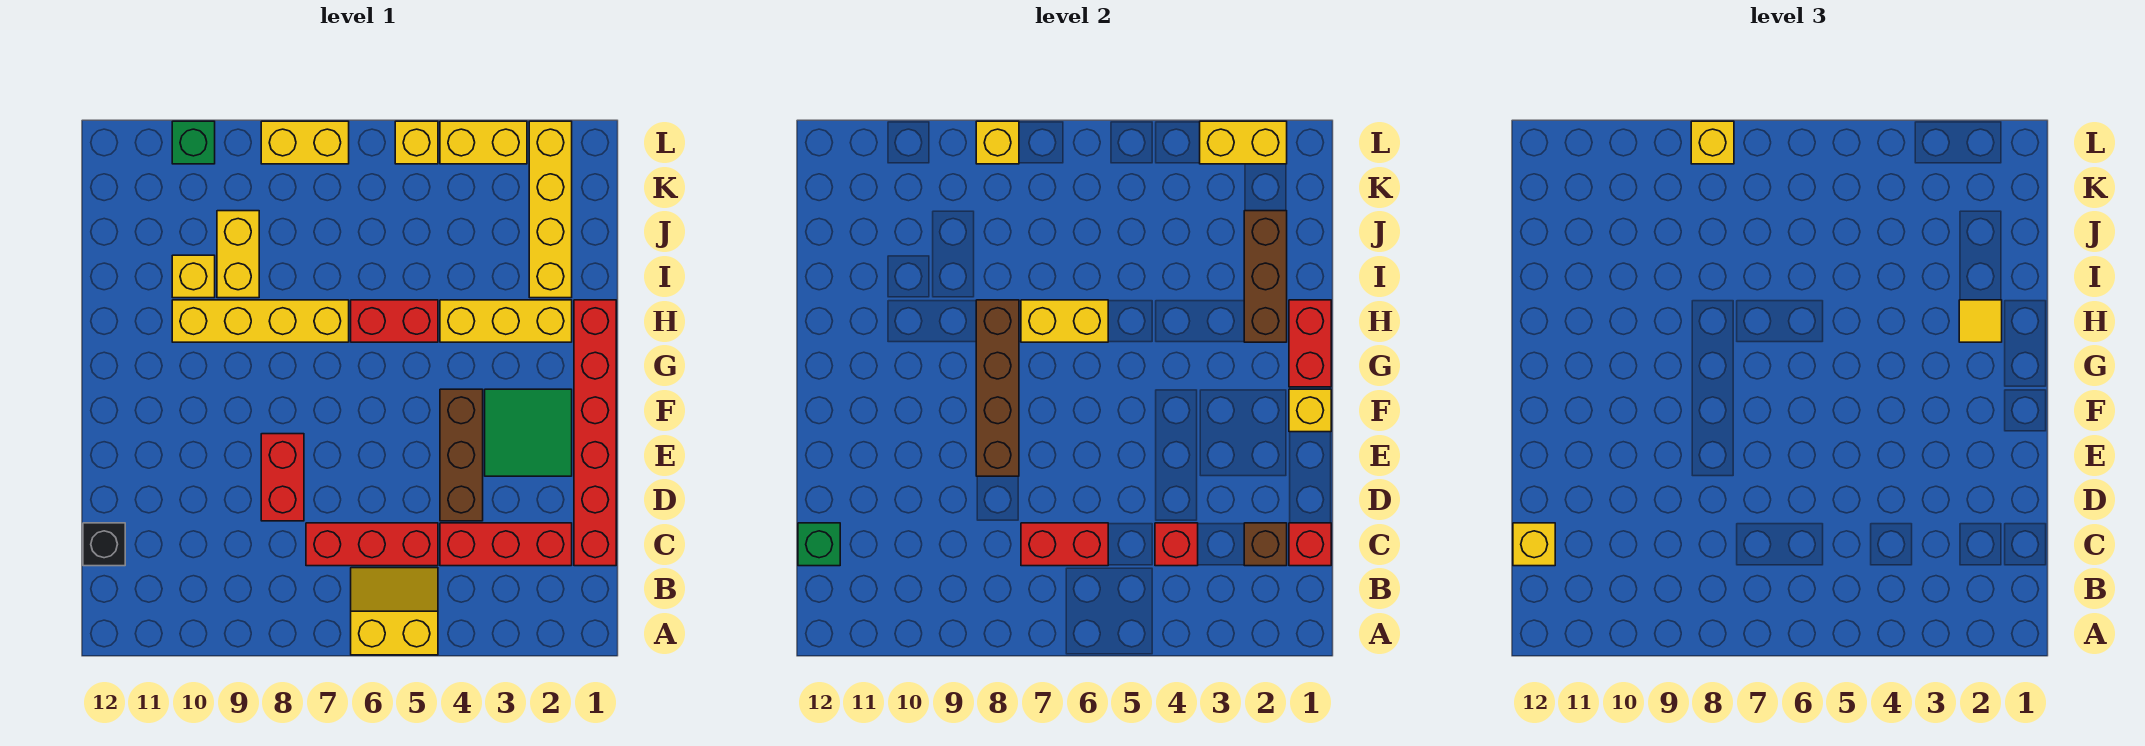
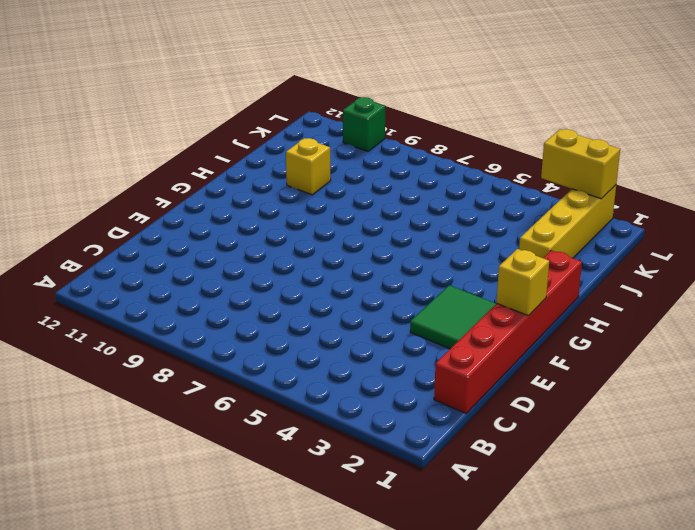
none -> yellow 2x2 slope [351,568,438,655]
none -> red 1x3 brick [440,523,572,566]
none -> red 1x3 brick [306,523,438,566]
none -> black 1x1 brick [83,523,125,566]

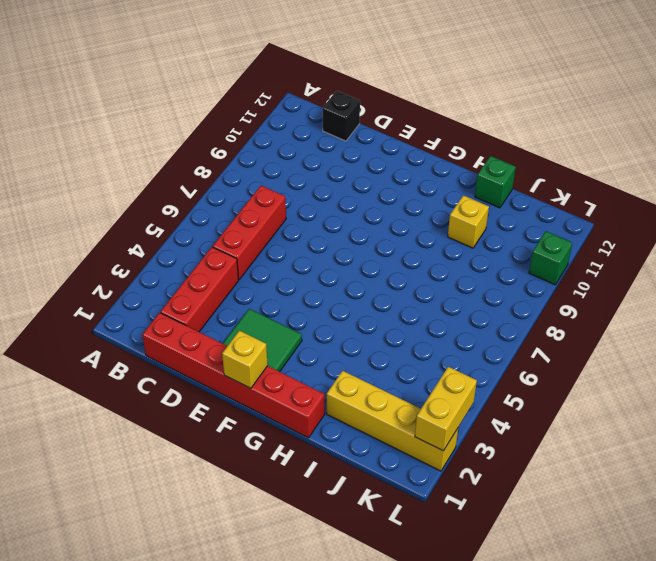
green 1x1 brick [475,156,516,208] -> green 1x1 brick moved to [798,523,840,566]
none -> yellow 2x2 slope [351,568,438,655]
none -> brown 1x3 brick [440,389,483,521]
none -> red 1x2 brick [261,434,304,521]
none -> yellow 1x3 brick [440,300,572,342]

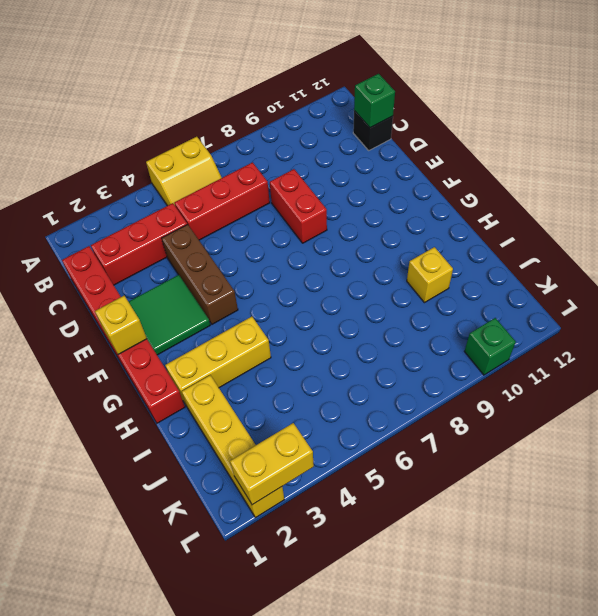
none -> red 1x2 brick [351,300,438,342]
none -> yellow 1x4 brick [172,300,349,342]
none -> yellow 1x2 brick [217,211,259,298]
none -> yellow 1x2 brick [440,121,527,164]

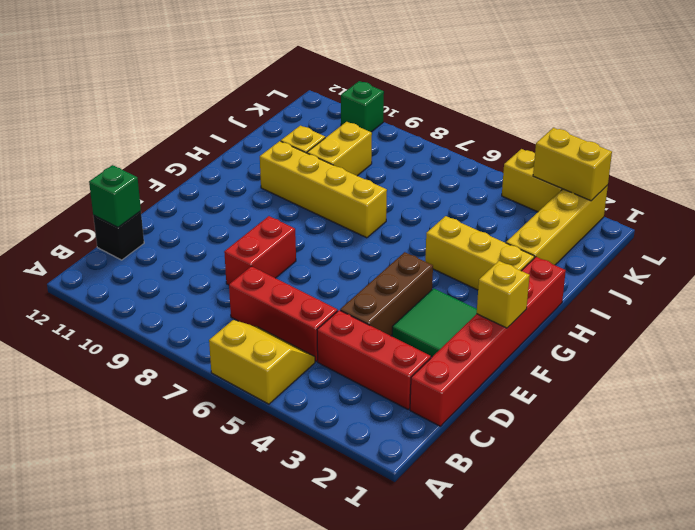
none -> red 1x2 brick [351,300,438,342]
none -> yellow 1x1 brick [395,121,438,164]
none -> yellow 1x2 brick [261,121,349,164]
none -> red 1x1 brick [1289,523,1331,566]

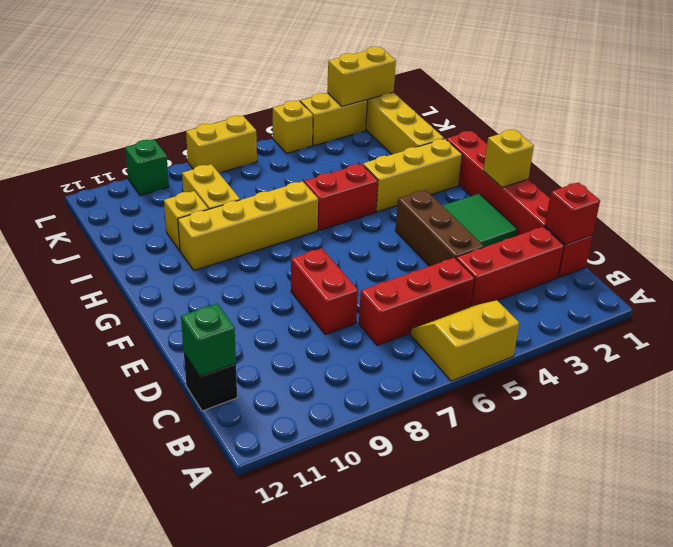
none -> brown 1x1 brick [1244,523,1287,566]
none -> red 1x1 brick [1155,523,1198,566]
none -> red 1x2 brick [1021,523,1108,566]
none -> brown 1x4 brick [976,300,1019,476]

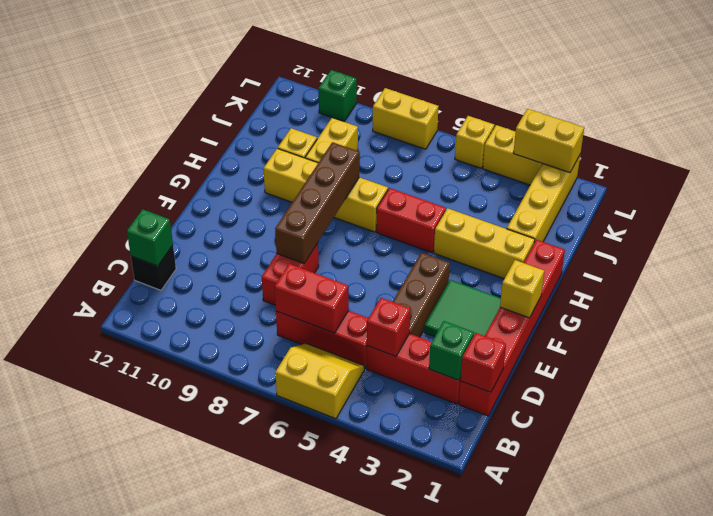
green 1x1 brick [429,321,474,380] -> brown 1x1 brick [1244,523,1287,566]
none -> red 1x2 brick [1289,300,1331,387]
none -> brown 1x3 brick [1244,211,1287,342]
none -> yellow 1x2 brick [1021,300,1108,342]
none -> yellow 1x1 brick [976,121,1019,164]

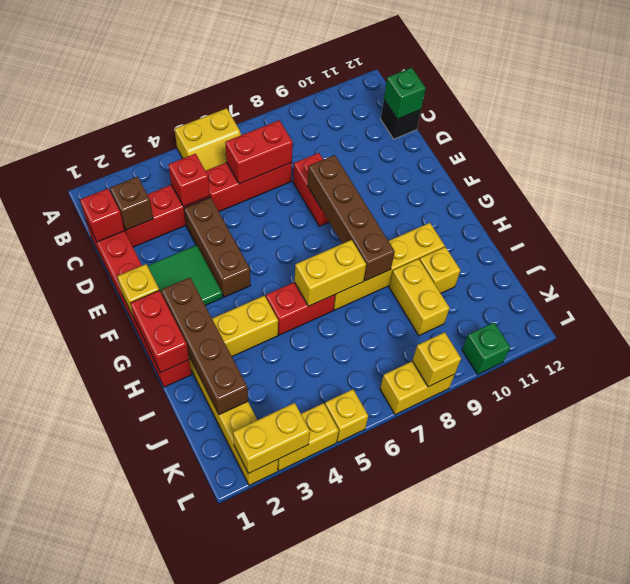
brown 1x4 brick [161,278,248,415] -> brown 1x3 brick [1244,211,1287,342]
none -> yellow 1x1 brick [1513,523,1555,566]
none -> yellow 1x1 tile [1959,300,2002,342]
none -> yellow 1x1 brick [1691,121,1734,164]

